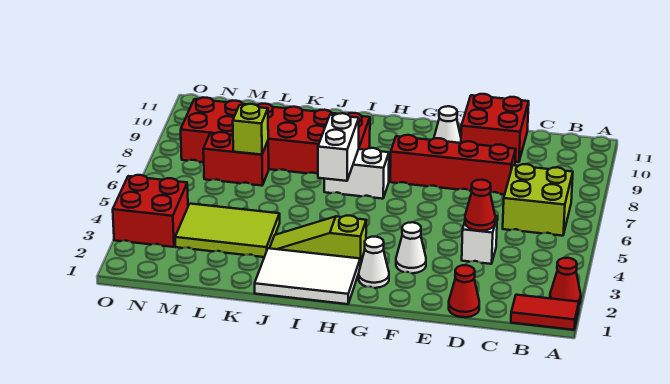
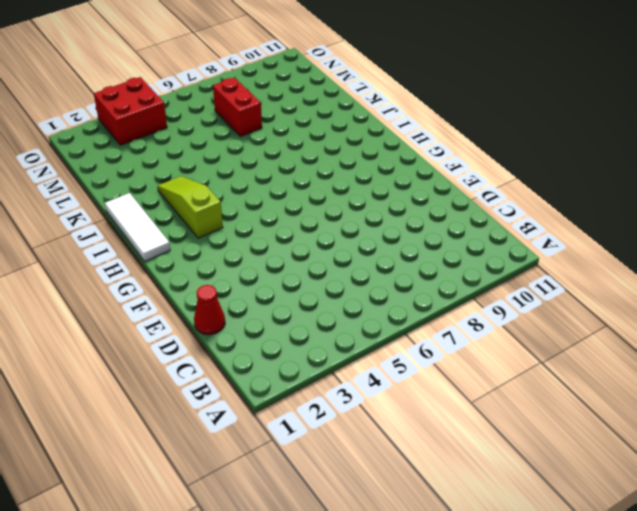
white 1x3 tile [105,193,170,261] -> white 2x3 tile [255,248,360,304]
none -> red 1x2 tile [511,295,579,330]
none -> red 1x1 cone [550,258,581,304]
none -> lime 2x2 brick [503,164,573,236]

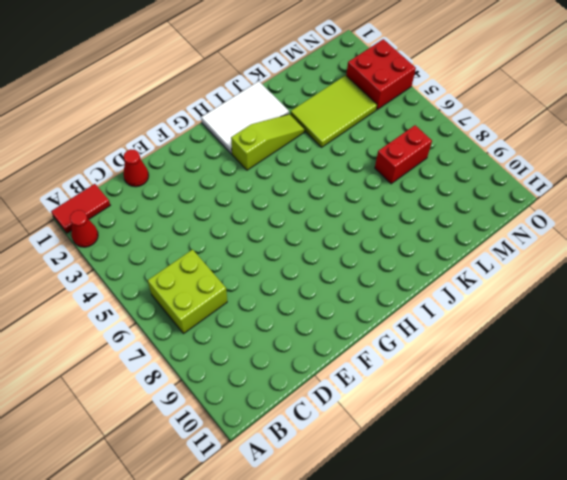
none -> white 1x1 brick [462,216,497,264]
none -> red 1x4 brick [390,135,516,194]
none -> red 2x2 brick [461,94,529,162]

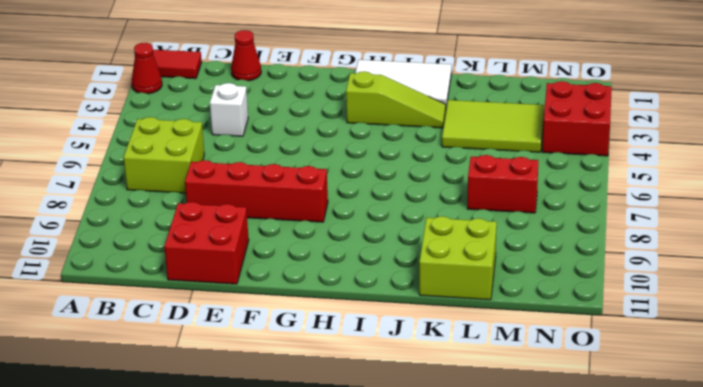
lime 2x2 brick [419,216,497,300] -> none
none -> white 1x1 cone [396,222,426,273]
none -> white 1x1 cone [434,106,461,143]
none -> white 1x1 cone [359,237,389,288]

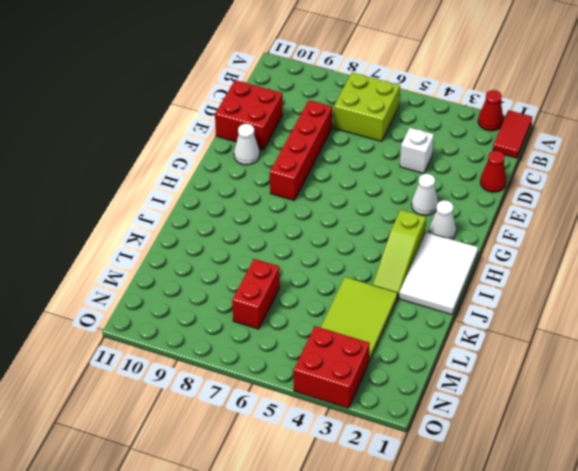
none -> white 1x2 brick [324,148,389,199]
none -> red 2x6 brick [181,98,370,174]
none -> red 1x1 cone [465,180,495,231]

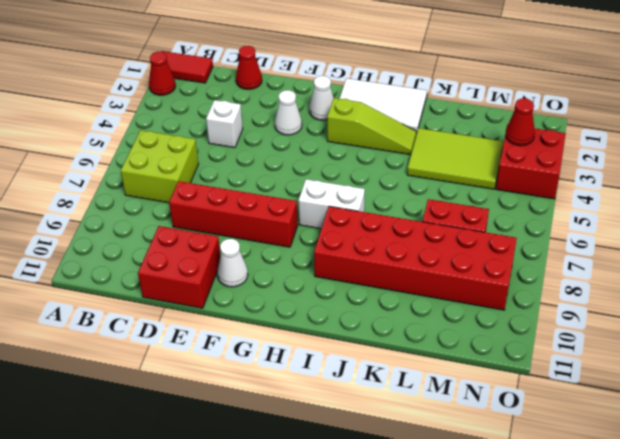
red 1x1 cone [506,98,535,146] -> red 1x1 cone moved to [465,180,495,231]
none -> white 1x2 brick [318,113,359,181]
none -> lime 1x1 brick [233,104,268,155]

